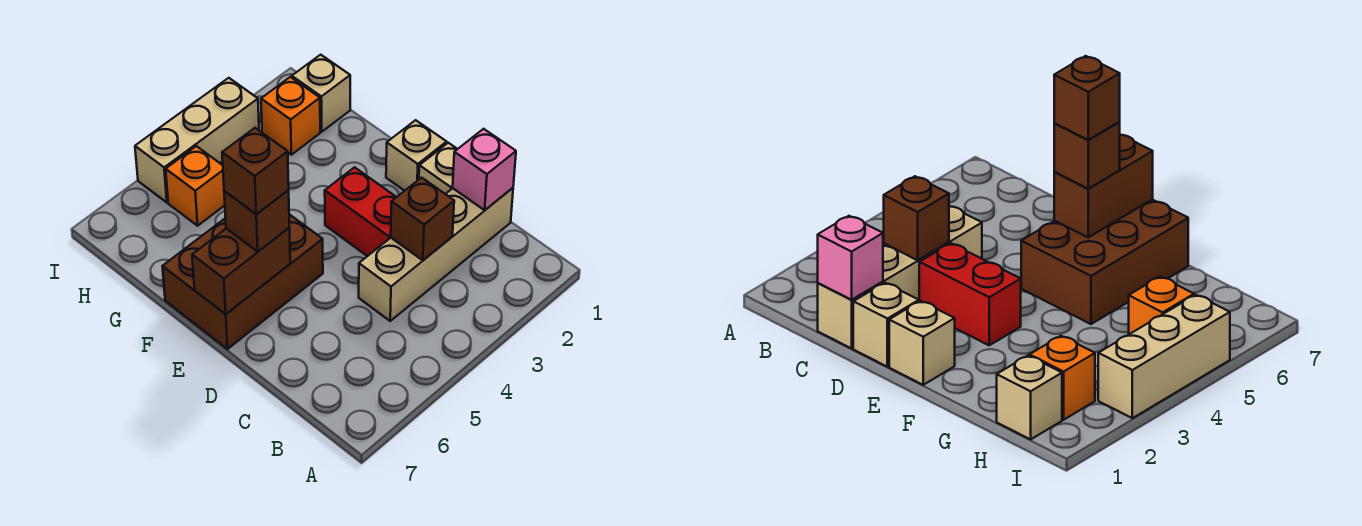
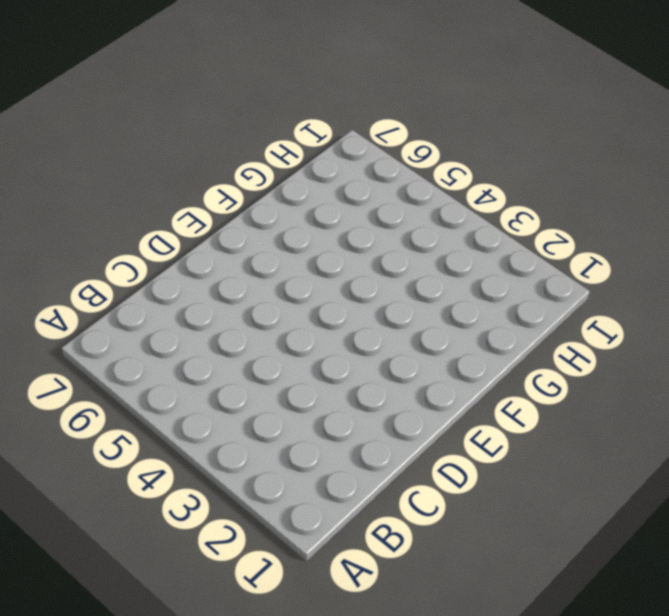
none -> tan 1x4 brick [359,188,513,321]
none -> tan 1x1 brick [419,143,457,194]
none -> red 1x2 brick [325,167,396,256]

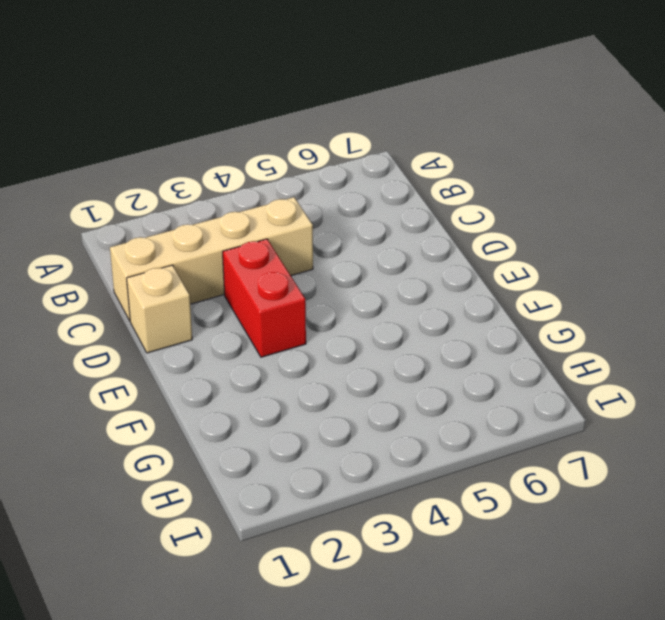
none -> tan 1x1 brick [386,120,447,191]
none -> brown 2x3 brick [162,214,323,349]
none -> tan 1x1 brick [292,55,350,132]

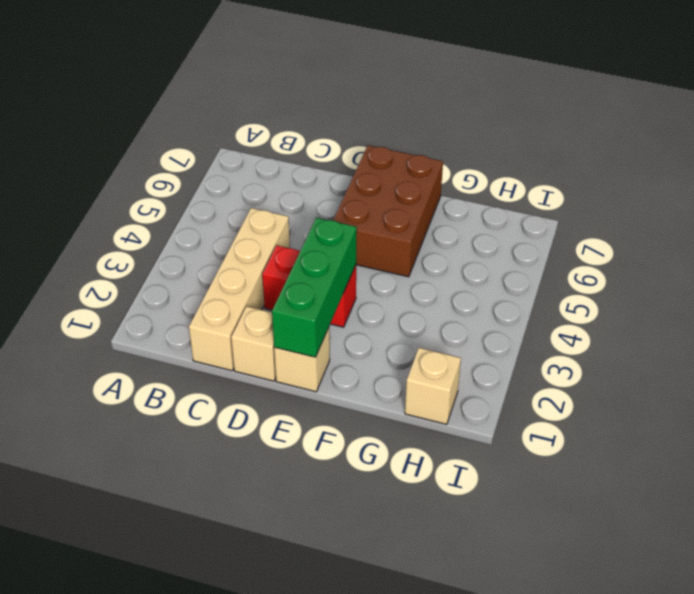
green 1x3 brick [272,218,357,357] -> none
none -> orange 1x1 brick [261,77,320,155]
none -> orange 1x1 brick [166,146,225,226]
none -> tan 1x3 brick [135,78,259,203]

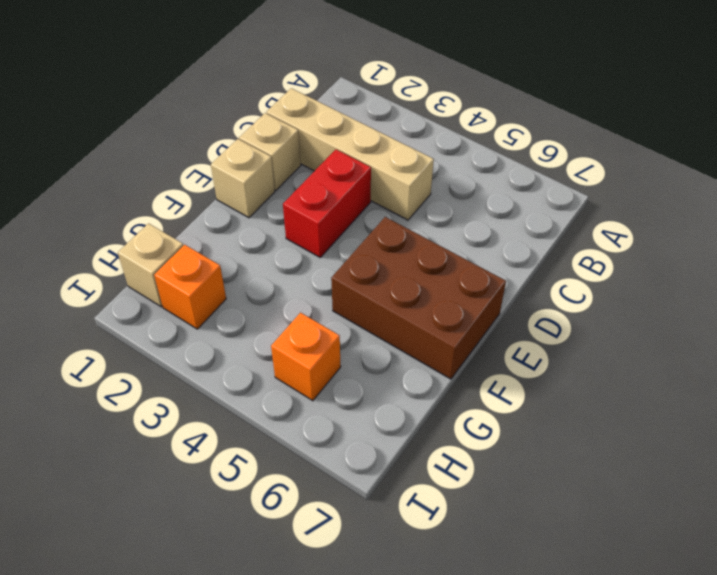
none -> tan 1x3 brick [135,78,259,203]
none -> pink 1x1 brick [453,129,516,210]
none -> brown 1x1 brick [391,178,454,260]

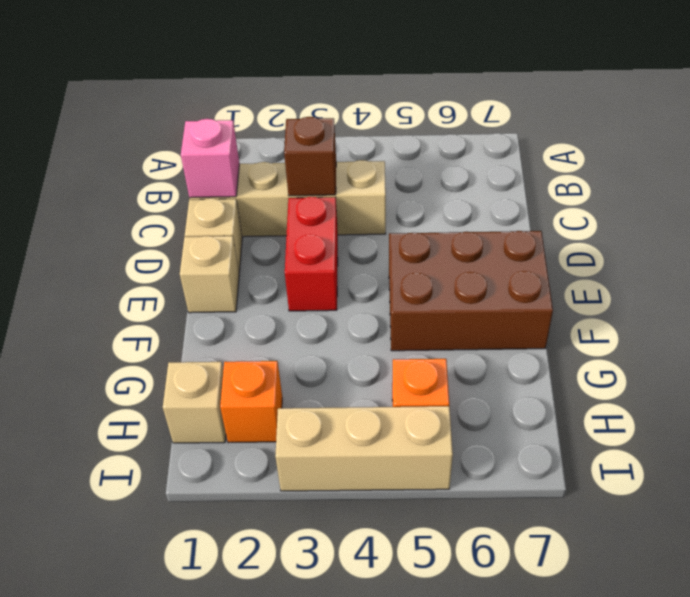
none -> brown 1x2 brick [192,228,290,314]
none -> brown 1x1 brick [224,190,289,252]
none -> brown 1x1 brick [222,128,289,214]

